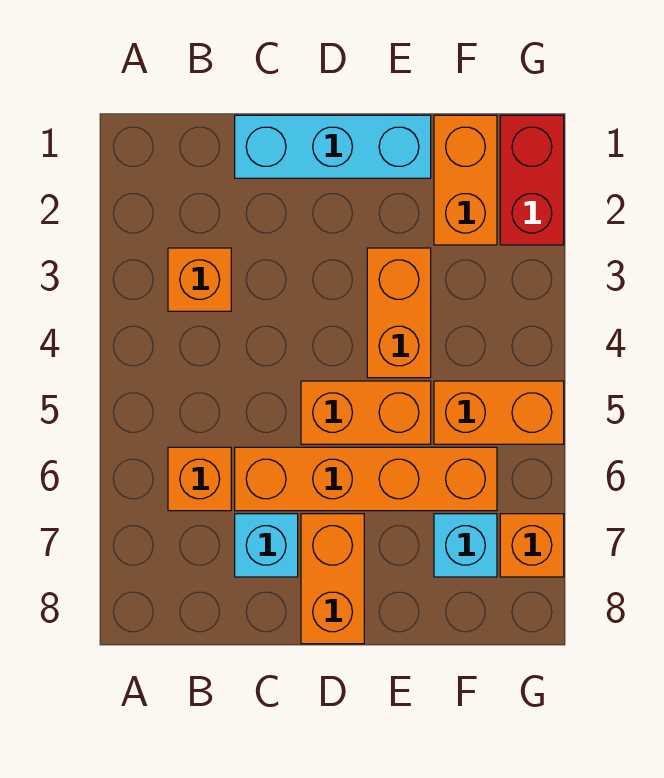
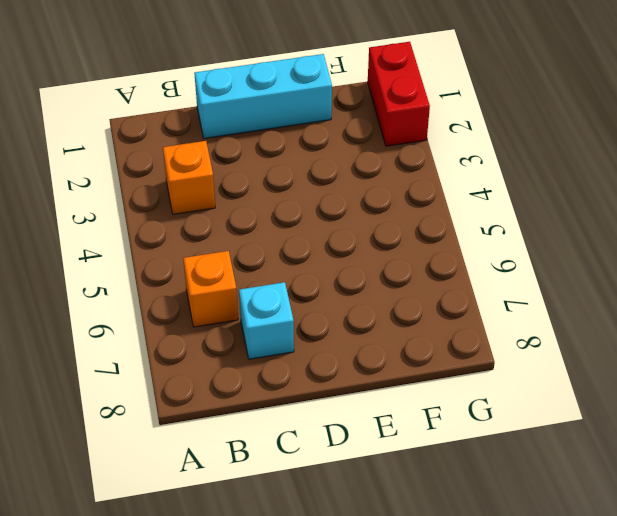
none -> orange 1x4 brick [235,447,497,511]
none -> orange 1x2 brick [301,381,431,444]
none -> orange 1x2 brick [301,514,364,644]

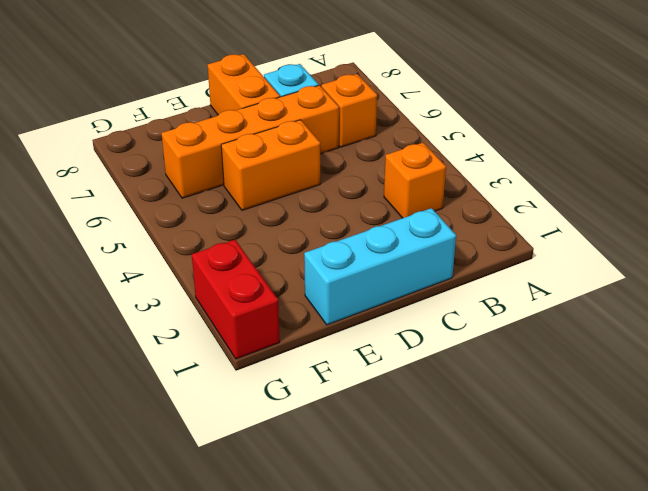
none -> orange 1x2 brick [367,248,431,378]
none -> orange 1x2 brick [434,115,497,245]
none -> orange 1x2 brick [434,381,564,444]

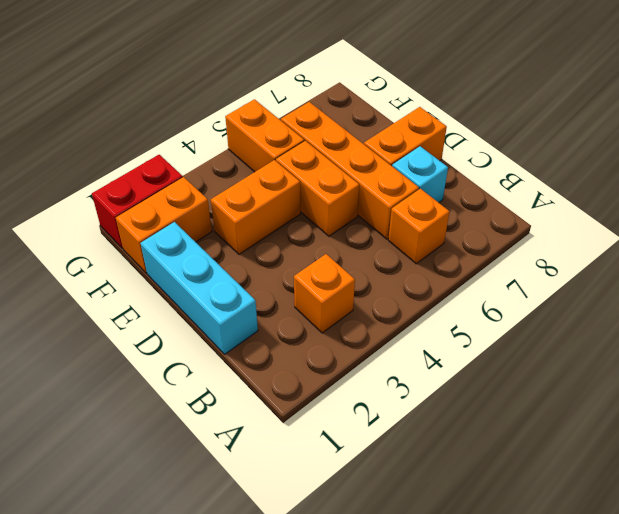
none -> cyan 1x1 brick [434,514,497,577]
none -> orange 1x1 brick [500,514,564,577]

